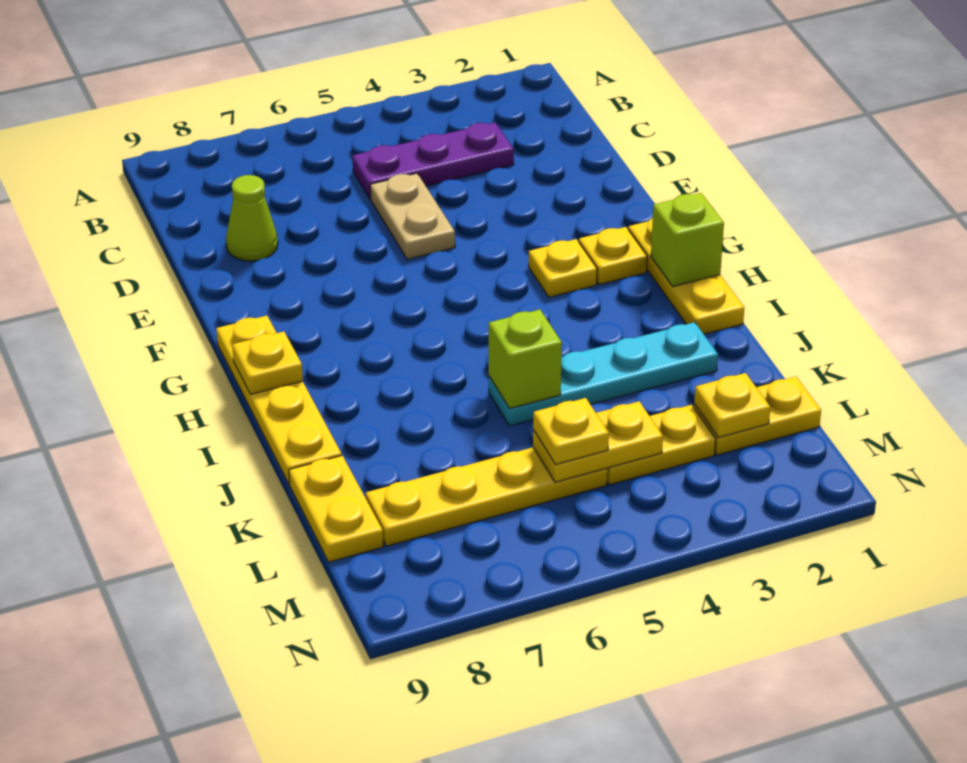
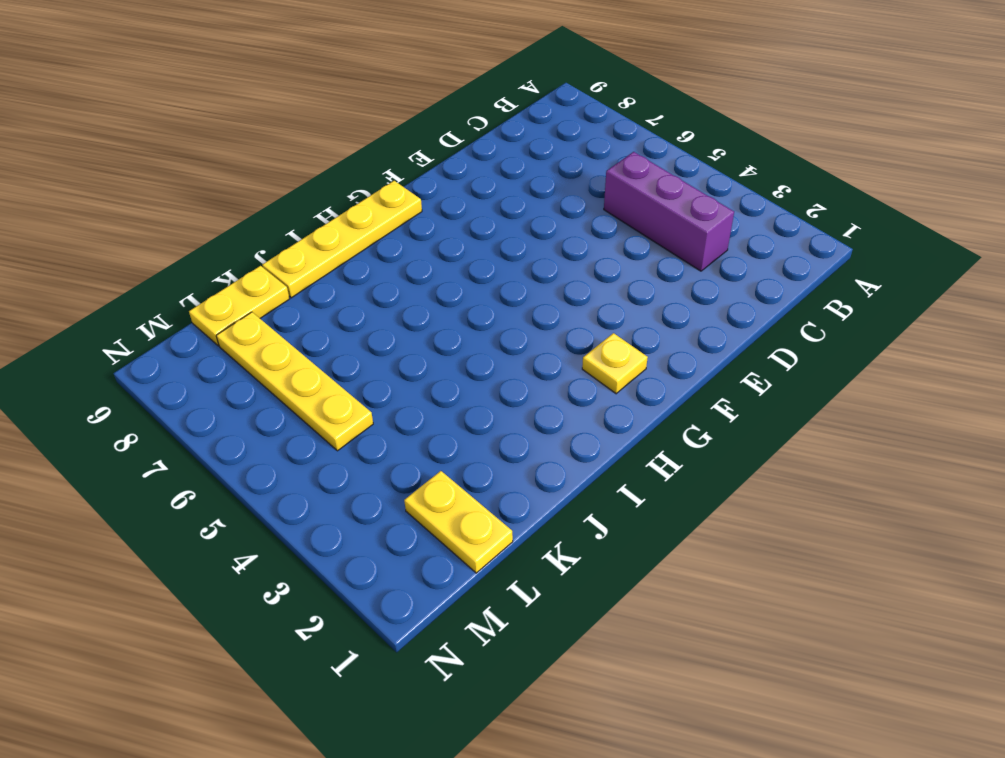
purple 1x3 brick [604,152,734,271] -> purple 1x3 plate [352,122,514,199]
none -> tan 1x2 plate [370,173,455,260]
none -> lime 1x1 cone [226,175,278,261]
none -> yellow 1x3 plate [628,218,744,334]

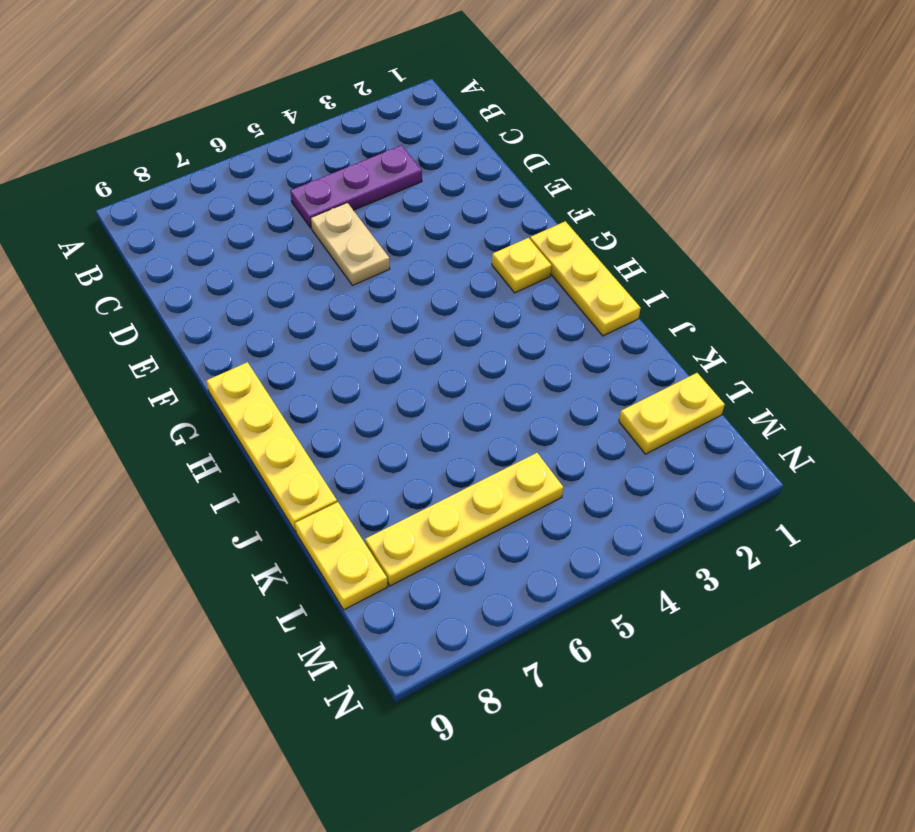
none -> lime 1x1 cone [226,175,278,261]
none -> yellow 1x1 plate [529,239,597,297]
none -> cyan 1x4 plate [489,322,718,426]

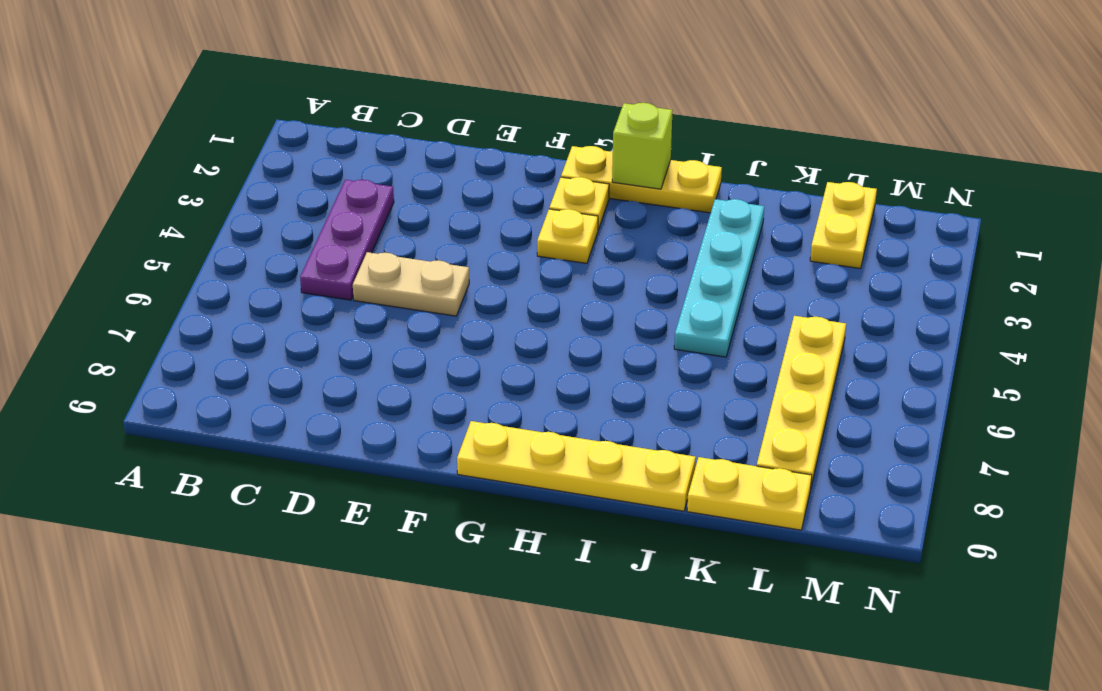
none -> lime 1x1 cone [226,175,278,261]
none -> yellow 1x2 plate [607,405,716,485]
none -> yellow 1x1 plate [232,332,303,394]

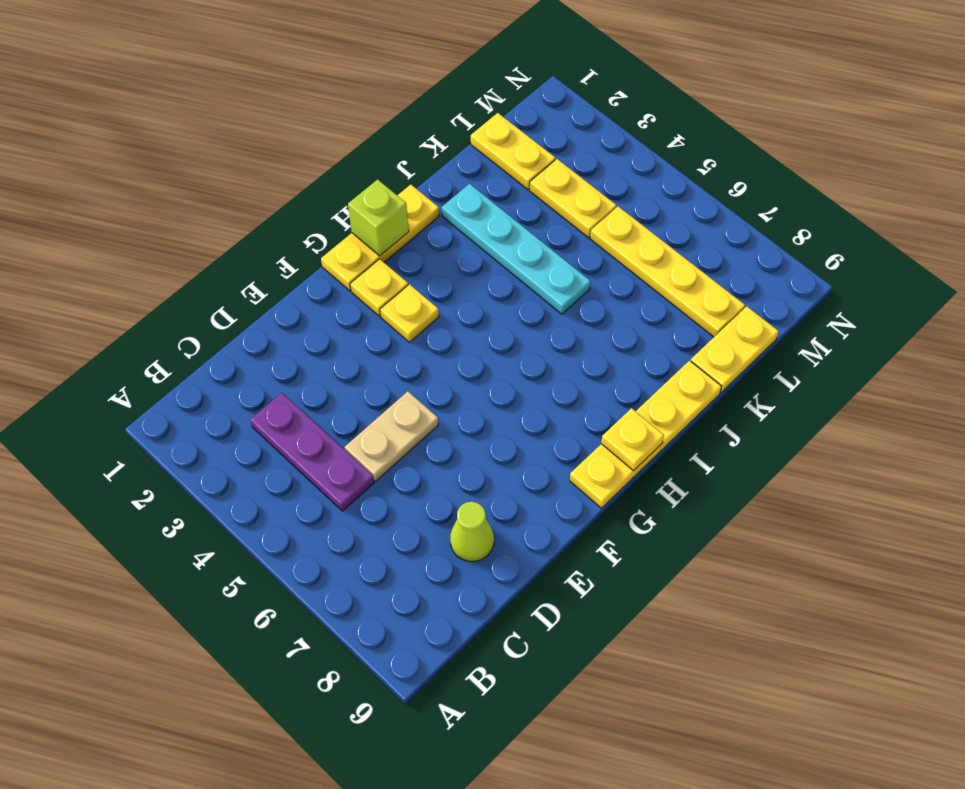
none -> lime 1x1 brick [489,309,562,409]
none -> yellow 1x1 plate [694,373,770,438]
none -> yellow 1x2 plate [533,401,663,482]

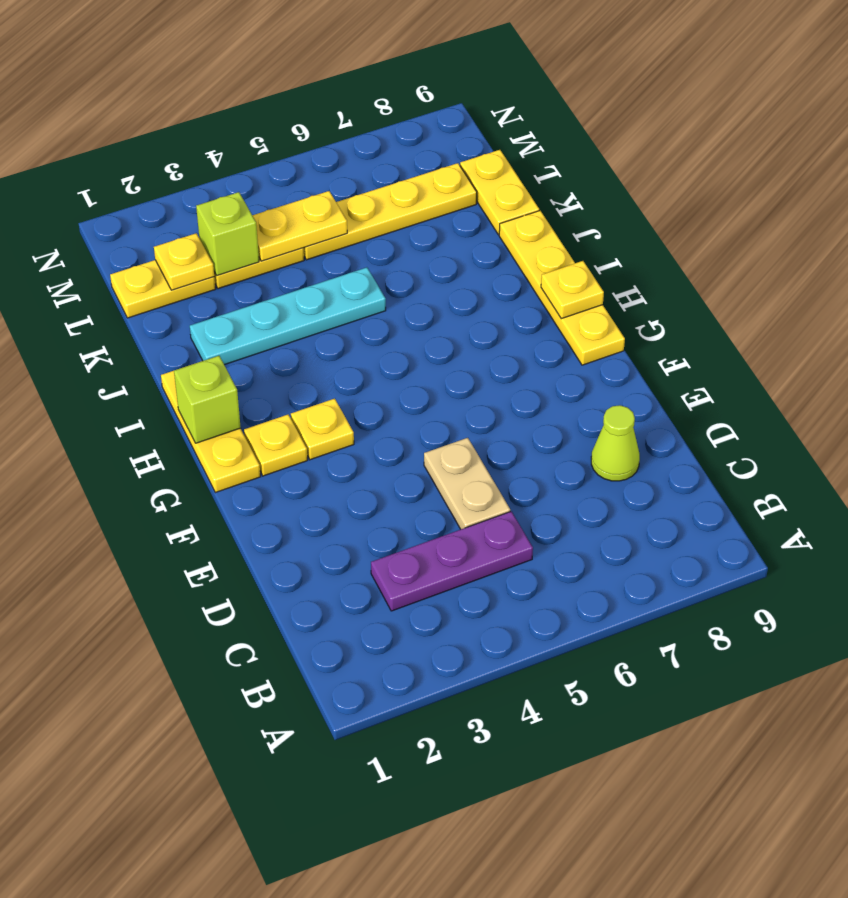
lime 1x1 brick [196,192,259,276] -> lime 1x1 brick moved to [489,309,562,409]
none -> yellow 1x1 plate [533,398,609,465]

